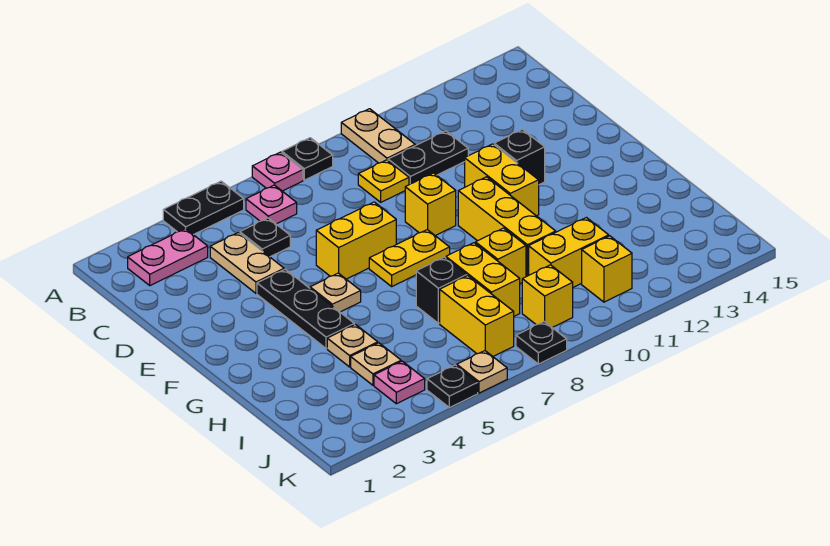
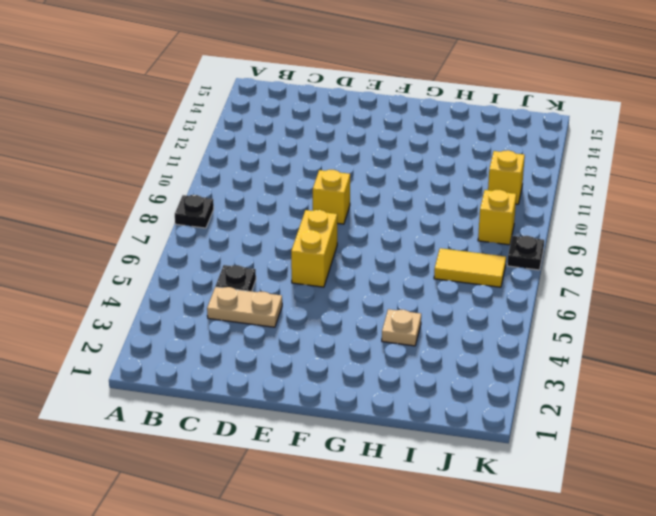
yellow 1x2 tile [434,248,506,287] -> yellow 1x2 brick [440,276,514,356]
none -> black 1x2 plate [163,181,244,235]
none -> pink 1x1 plate [252,152,303,191]
none -> tan 1x2 plate [341,109,415,163]
none -> pink 1x2 plate [128,229,208,285]

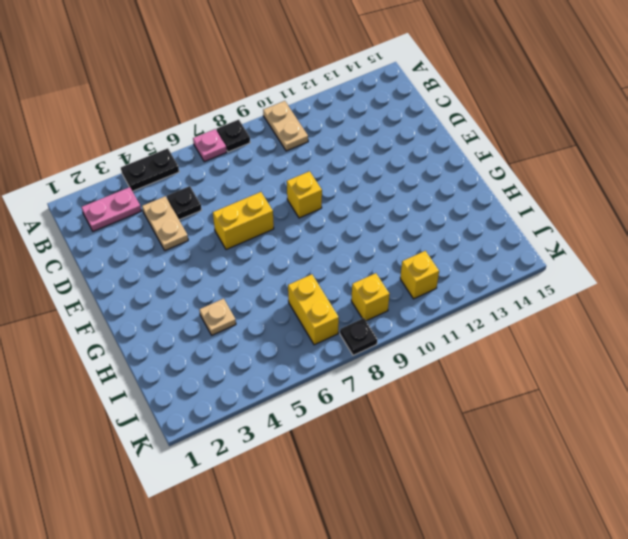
none -> pink 1x1 plate [246,185,297,224]
none -> yellow 1x1 plate [358,160,409,202]
none -> black 1x2 plate [388,131,468,185]
none -> black 1x3 plate [257,269,354,349]

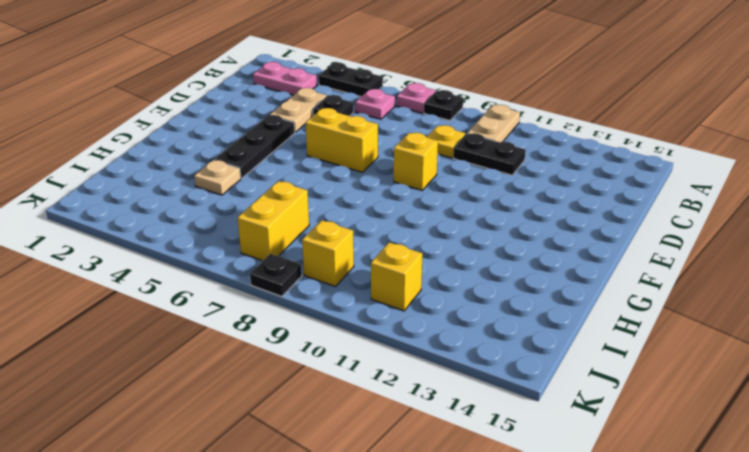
none -> yellow 1x2 brick [465,144,539,216]
none -> black 1x1 brick [494,129,545,185]
none -> tan 1x1 plate [310,273,361,312]
none -> yellow 1x2 plate [369,230,450,286]

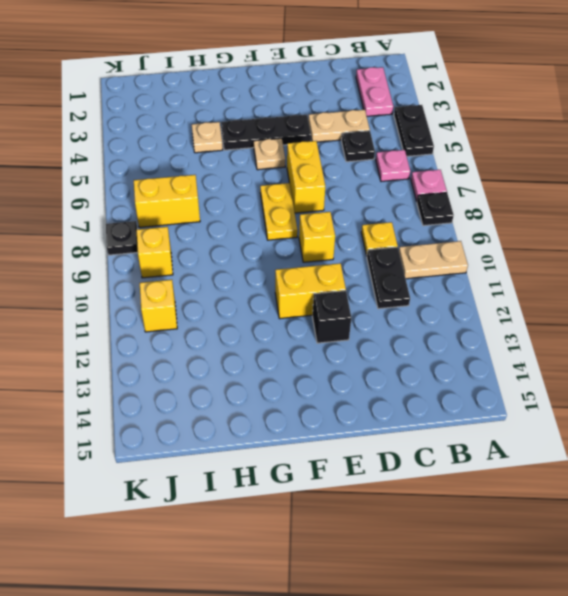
none -> yellow 1x3 brick [458,177,556,277]
none -> black 1x1 brick [416,257,467,323]
none -> yellow 1x2 brick [446,243,520,316]
none -> yellow 1x1 brick [476,228,526,283]

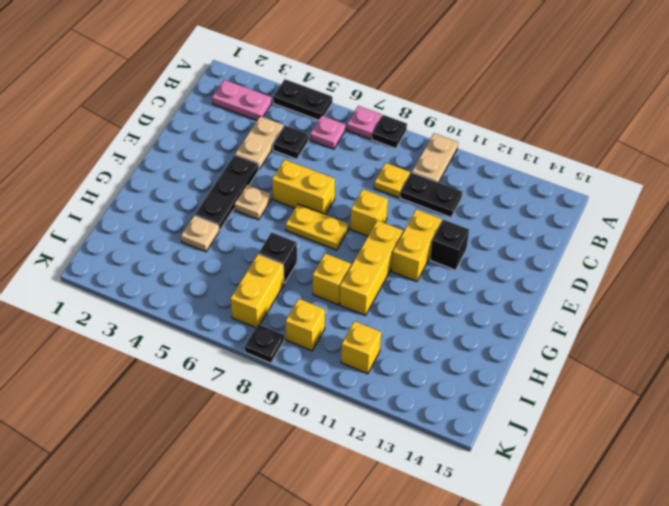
none -> yellow 1x2 brick [446,243,520,316]
none -> tan 1x1 plate [351,343,401,385]
none -> yellow 1x2 brick [529,218,609,287]
none -> pink 1x1 plate [374,361,425,404]

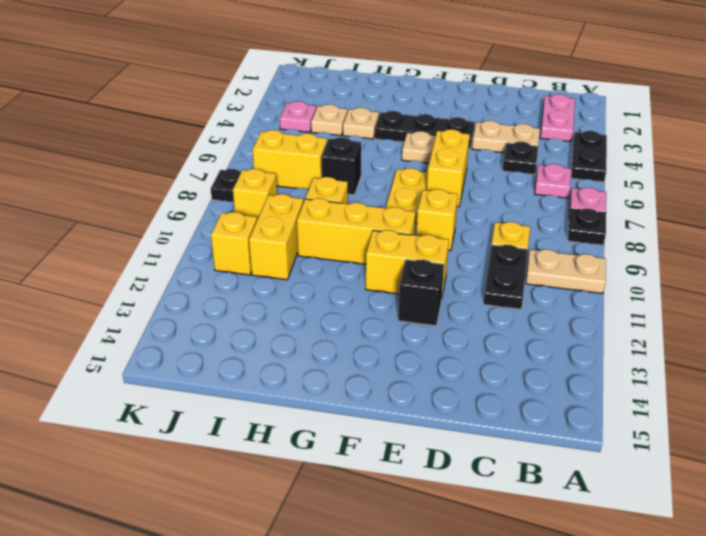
none -> yellow 1x2 brick [446,243,520,316]
none -> black 1x1 plate [427,365,478,408]
none -> tan 1x1 plate [457,351,507,393]

